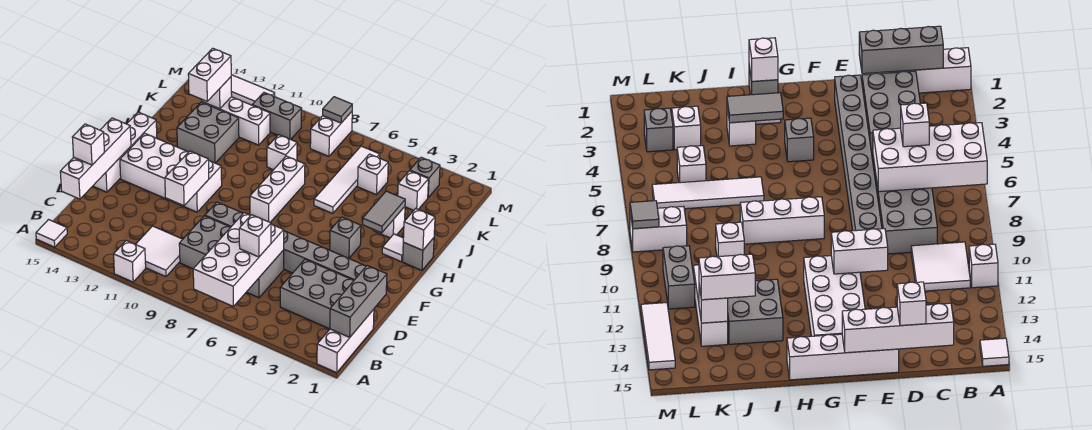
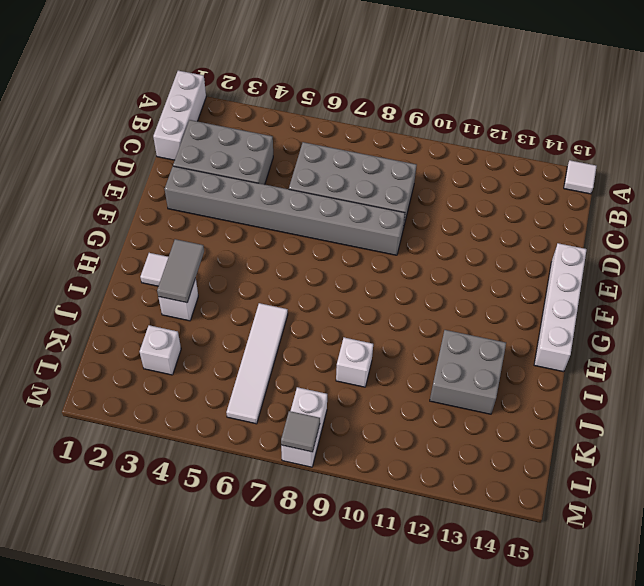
none -> white 1x1 brick [114,241,146,282]
none -> white 2x2 tile [136,226,183,277]
none -> white 2x4 brick [120,133,222,212]
none -> grey 1x1 brick [330,217,361,258]

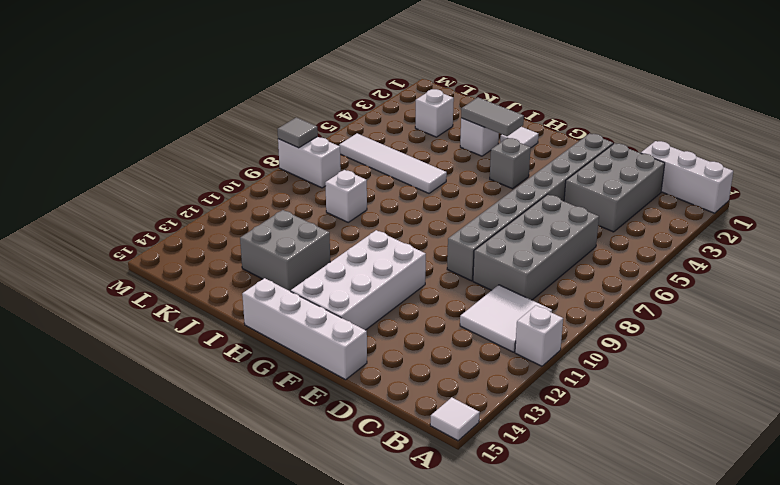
none -> white 1x3 brick [250,156,305,222]
none -> grey 1x1 brick [403,238,434,270]
none -> white 1x1 brick [358,154,388,195]
none -> white 1x3 brick [202,97,270,145]

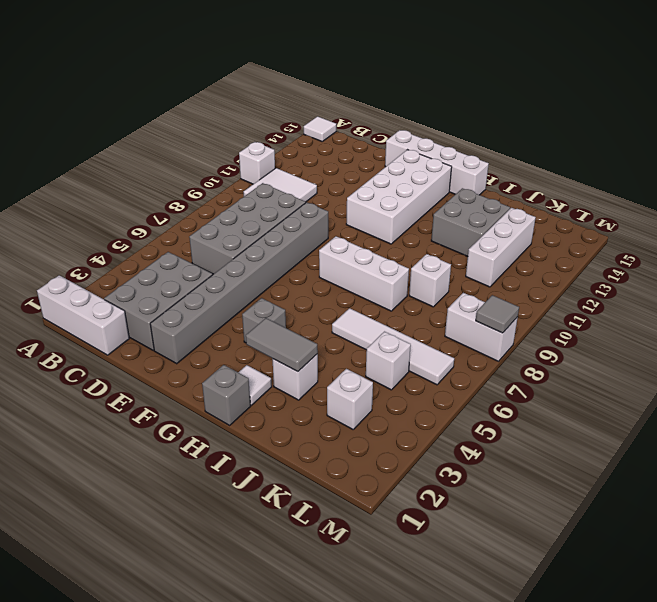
none -> grey 1x1 brick [410,157,440,198]
none -> grey 1x2 brick [252,93,302,139]
none -> white 1x3 tile [231,75,275,105]
none -> white 2x4 brick [193,213,284,306]

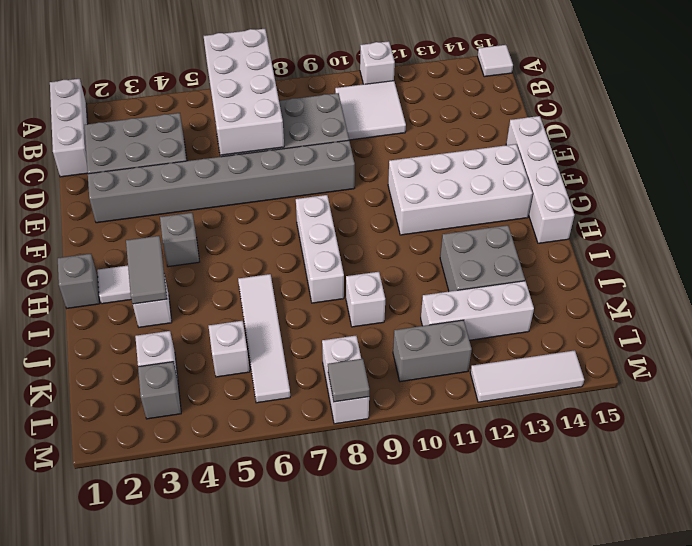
none -> grey 1x3 brick [330,266,387,337]
none -> white 1x4 brick [60,118,131,199]
none -> white 1x2 brick [165,151,209,206]
none -> white 1x1 brick [403,209,435,250]

